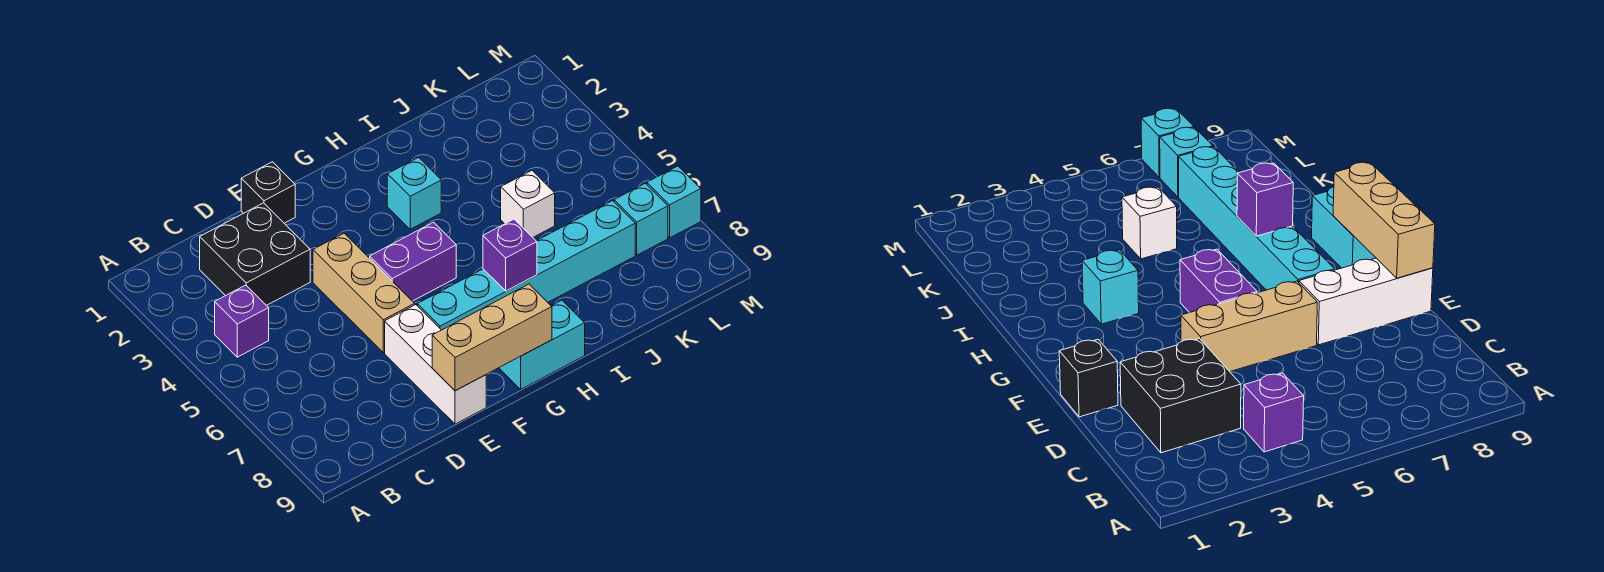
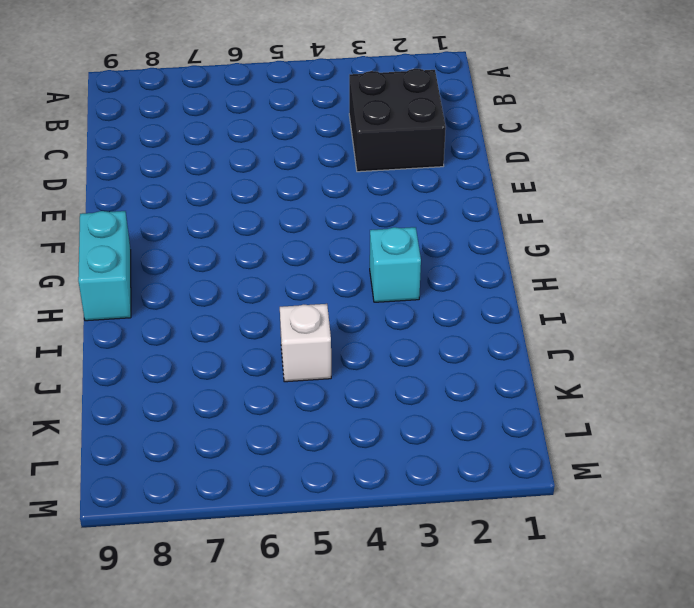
none -> purple 1x1 brick [215,285,269,357]
none -> black 1x1 brick [241,162,295,223]
none -> tan 1x3 brick [313,233,415,353]

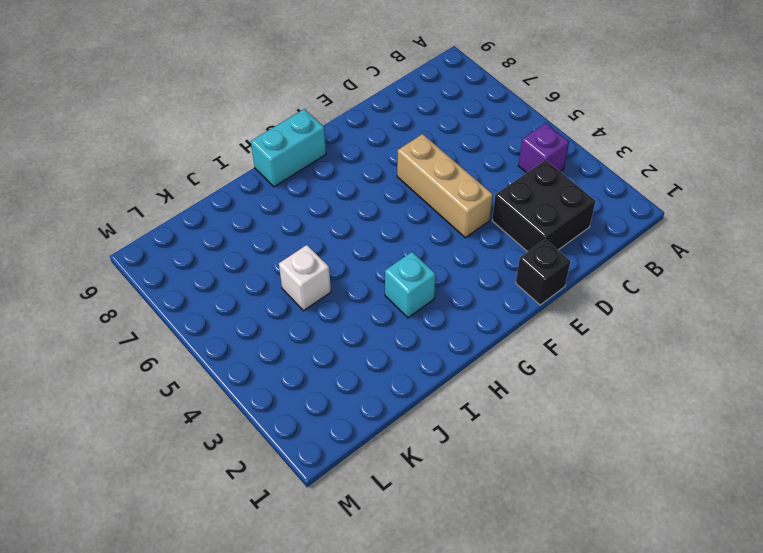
none -> white 1x3 brick [385,305,486,424]
none -> purple 1x2 brick [370,222,456,301]
none -> cyan 1x6 brick [417,201,635,330]

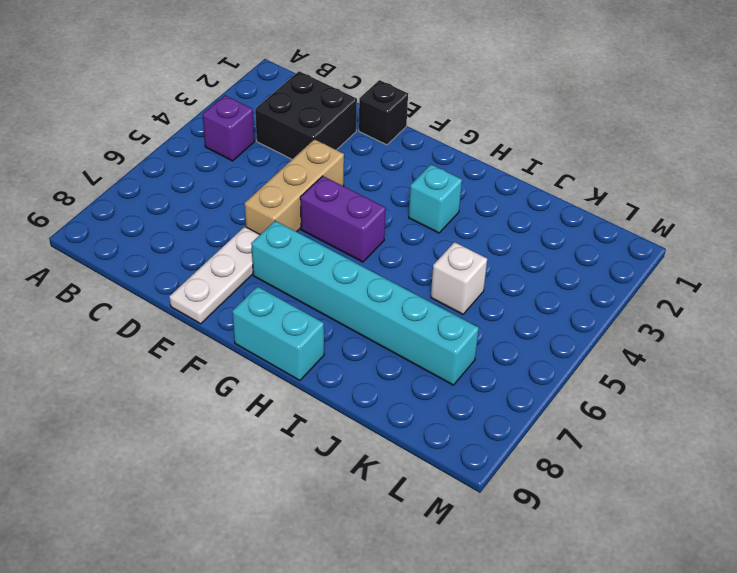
white 1x3 plate [169,227,260,324] -> white 1x3 brick [385,305,486,424]
none -> cyan 1x1 brick [614,183,668,255]
none -> cyan 1x1 brick [647,166,701,238]
none -> tan 1x3 brick [432,284,552,391]

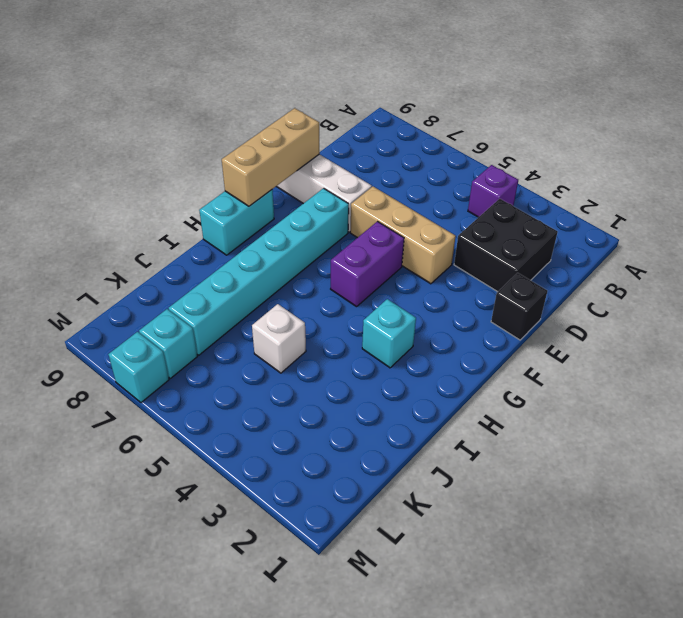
none -> purple 1x1 brick [483,219,537,291]

